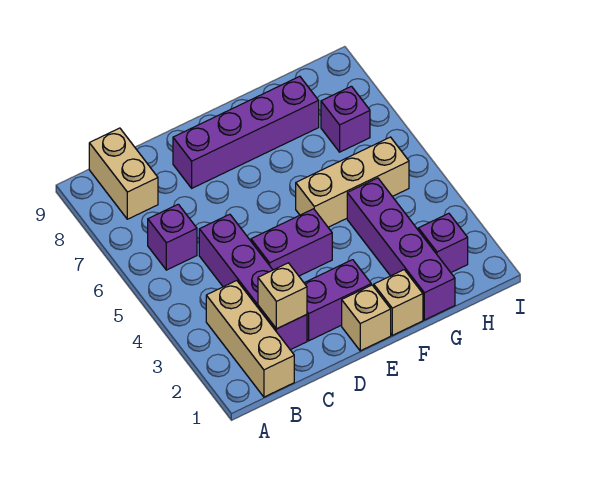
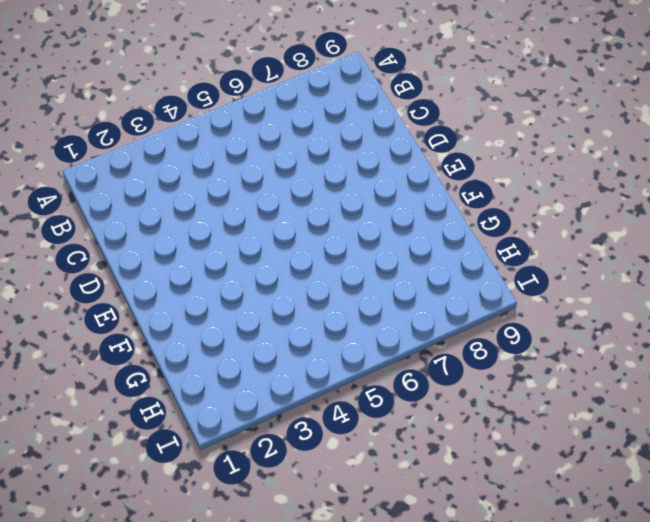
none -> tan 1x3 brick [206,281,294,397]
none -> purple 1x1 brick [148,204,197,270]
none -> tan 1x2 brick [89,128,158,219]

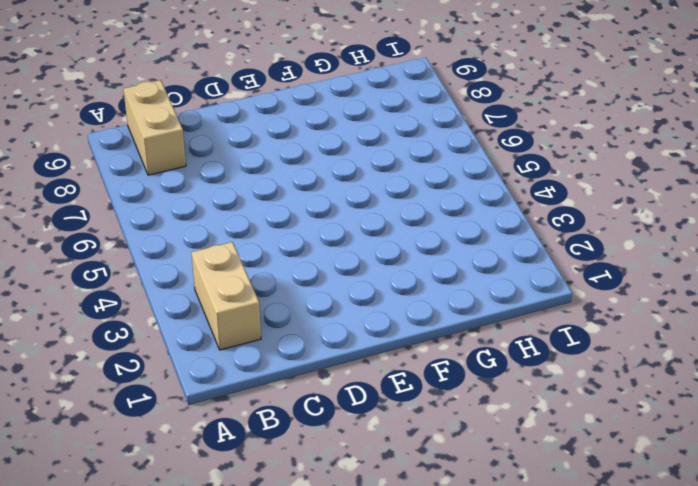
tan 1x2 brick [191,242,261,350] -> tan 1x3 brick [206,281,294,397]
none -> purple 1x1 brick [148,204,197,270]
none -> purple 1x4 brick [199,214,307,350]
none -> purple 1x2 brick [304,260,371,341]

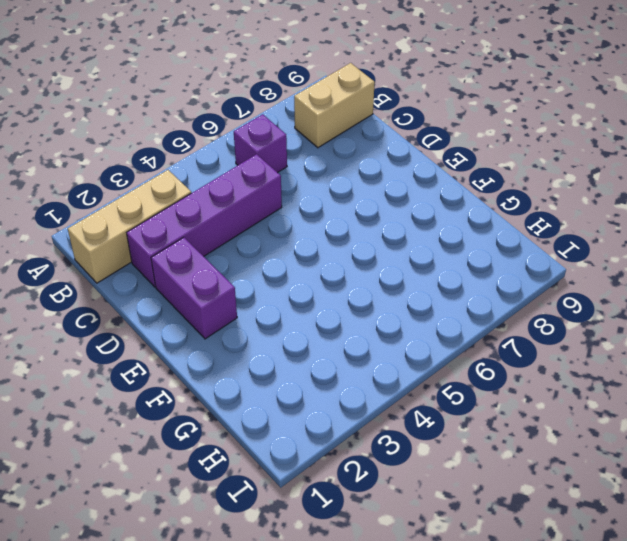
none -> purple 1x2 brick [251,209,332,276]
none -> purple 1x4 brick [173,76,319,188]
none -> tan 1x1 brick [342,285,391,351]

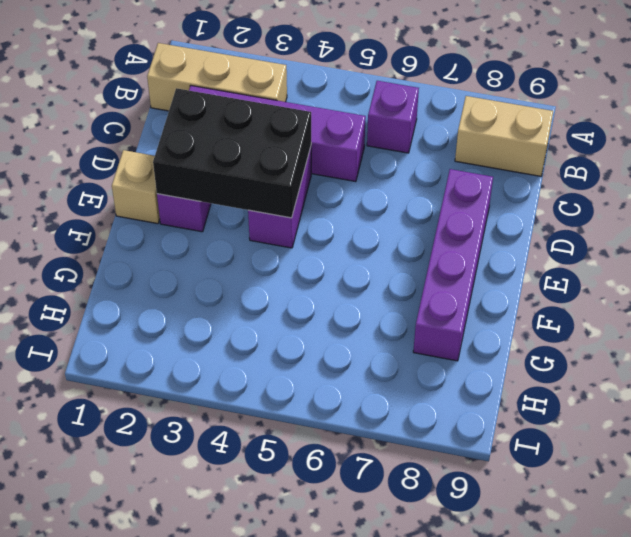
black 2x3 brick [153,88,311,218] -> none
none -> tan 1x1 brick [374,270,423,335]
none -> tan 1x3 brick [296,137,409,227]
none -> purple 1x4 brick [347,178,455,320]

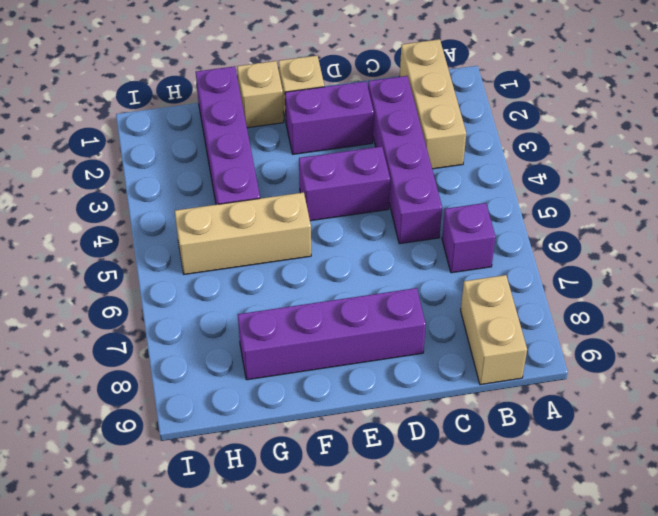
none -> purple 1x1 brick [418,213,468,272]
none -> purple 1x1 brick [321,86,370,152]
none -> tan 1x1 brick [258,263,307,329]

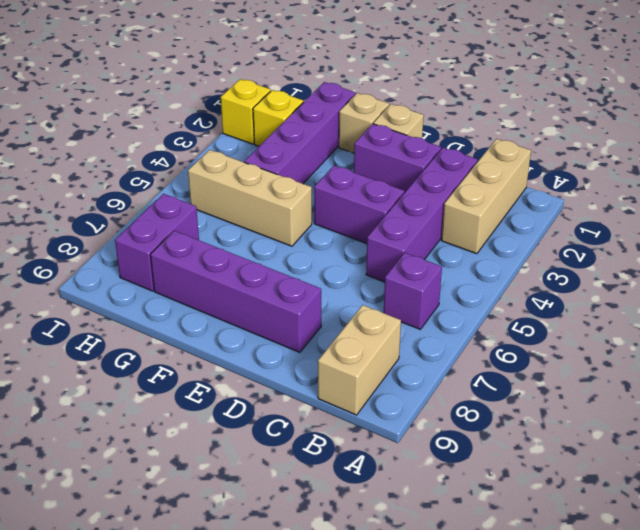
yellow 1x1 brick [253,90,303,146] -> purple 1x1 brick [418,213,468,272]
purple 1x2 brick [115,194,199,291] -> purple 1x1 brick [321,86,370,152]
yellow 1x1 brick [221,79,271,144] -> none
none -> tan 1x1 brick [258,263,307,329]

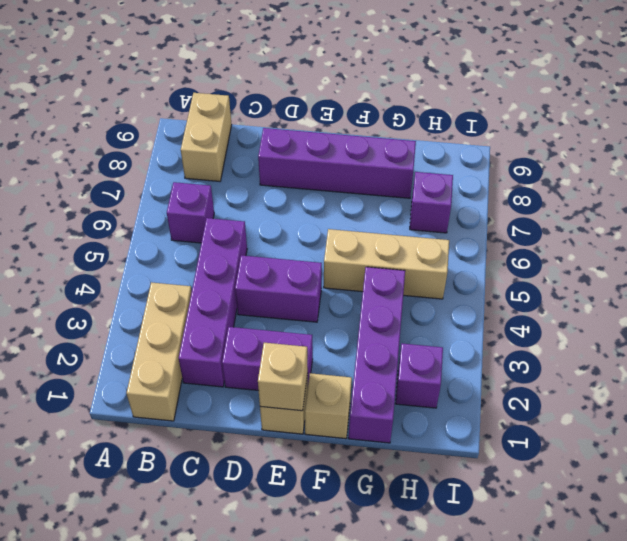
tan 1x1 brick [258,343,308,411] -> tan 1x1 brick moved to [258,263,307,329]

